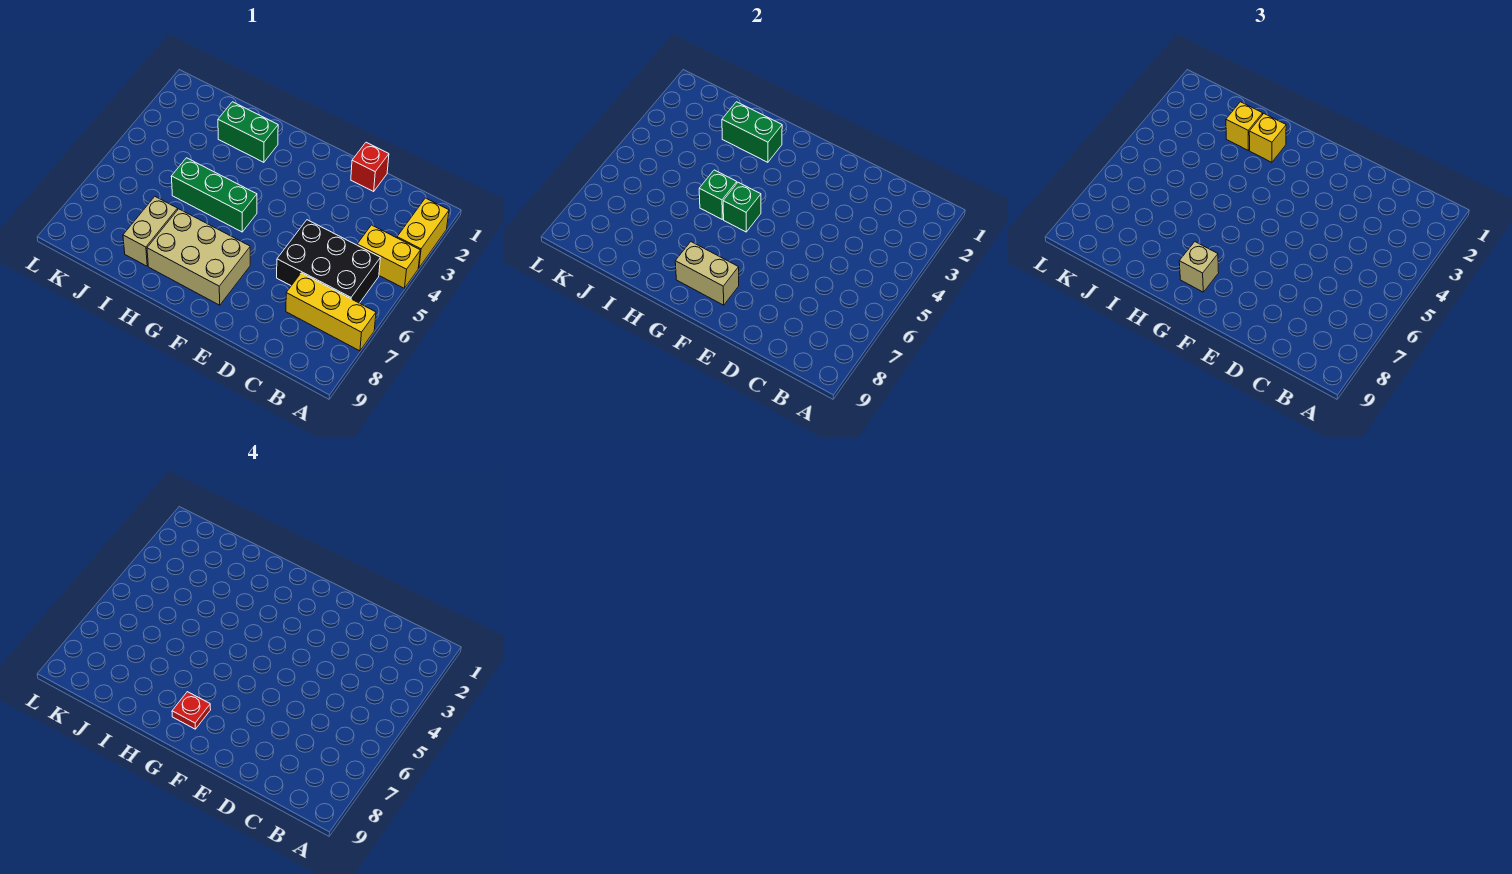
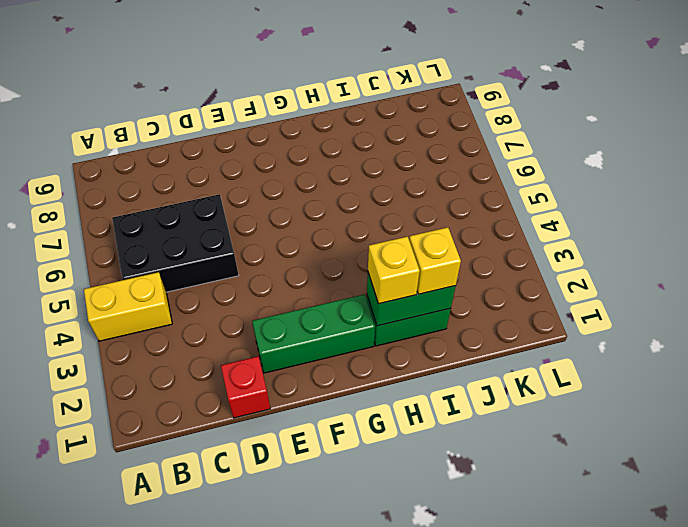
green 1x3 brick [252,294,375,373] -> green 1x3 brick moved to [171,158,257,232]
none -> yellow 1x2 brick [397,198,449,268]
none -> yellow 1x3 brick [286,273,376,351]
none -> tan 2x3 brick [147,209,250,305]

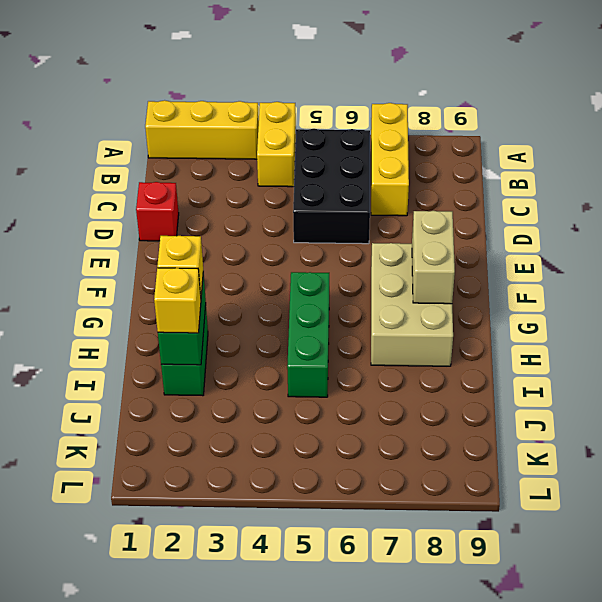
yellow 1x3 brick [145,100,259,159] -> yellow 1x2 brick [397,198,449,268]
none -> tan 1x2 brick [123,197,178,266]
none -> green 1x1 brick [723,182,761,232]
none -> green 1x1 brick [699,170,737,219]

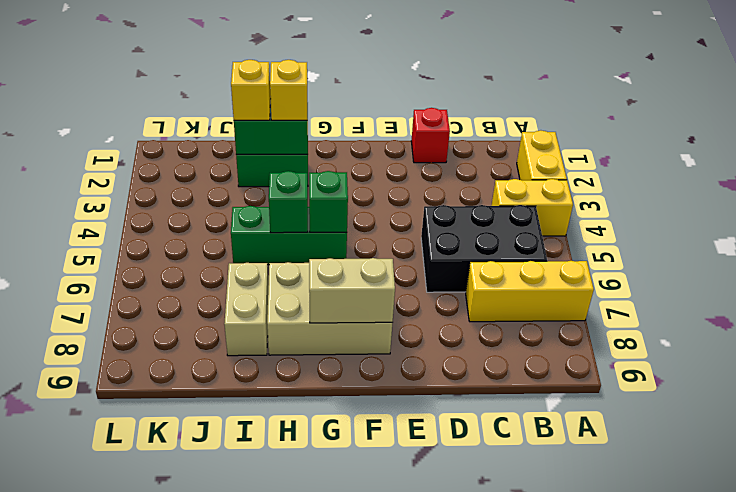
none -> tan 1x1 brick [1179,242,1219,292]
none -> red 1x1 plate [172,692,211,729]

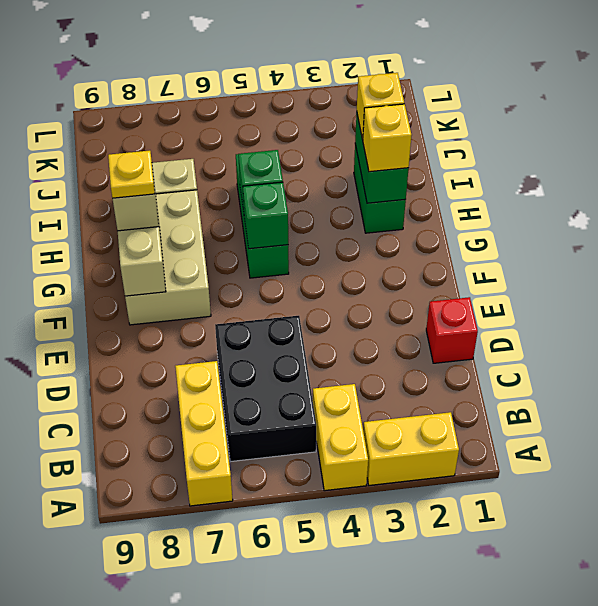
yellow 1x1 plate [108,151,155,198] -> red 1x1 plate [172,692,211,729]

